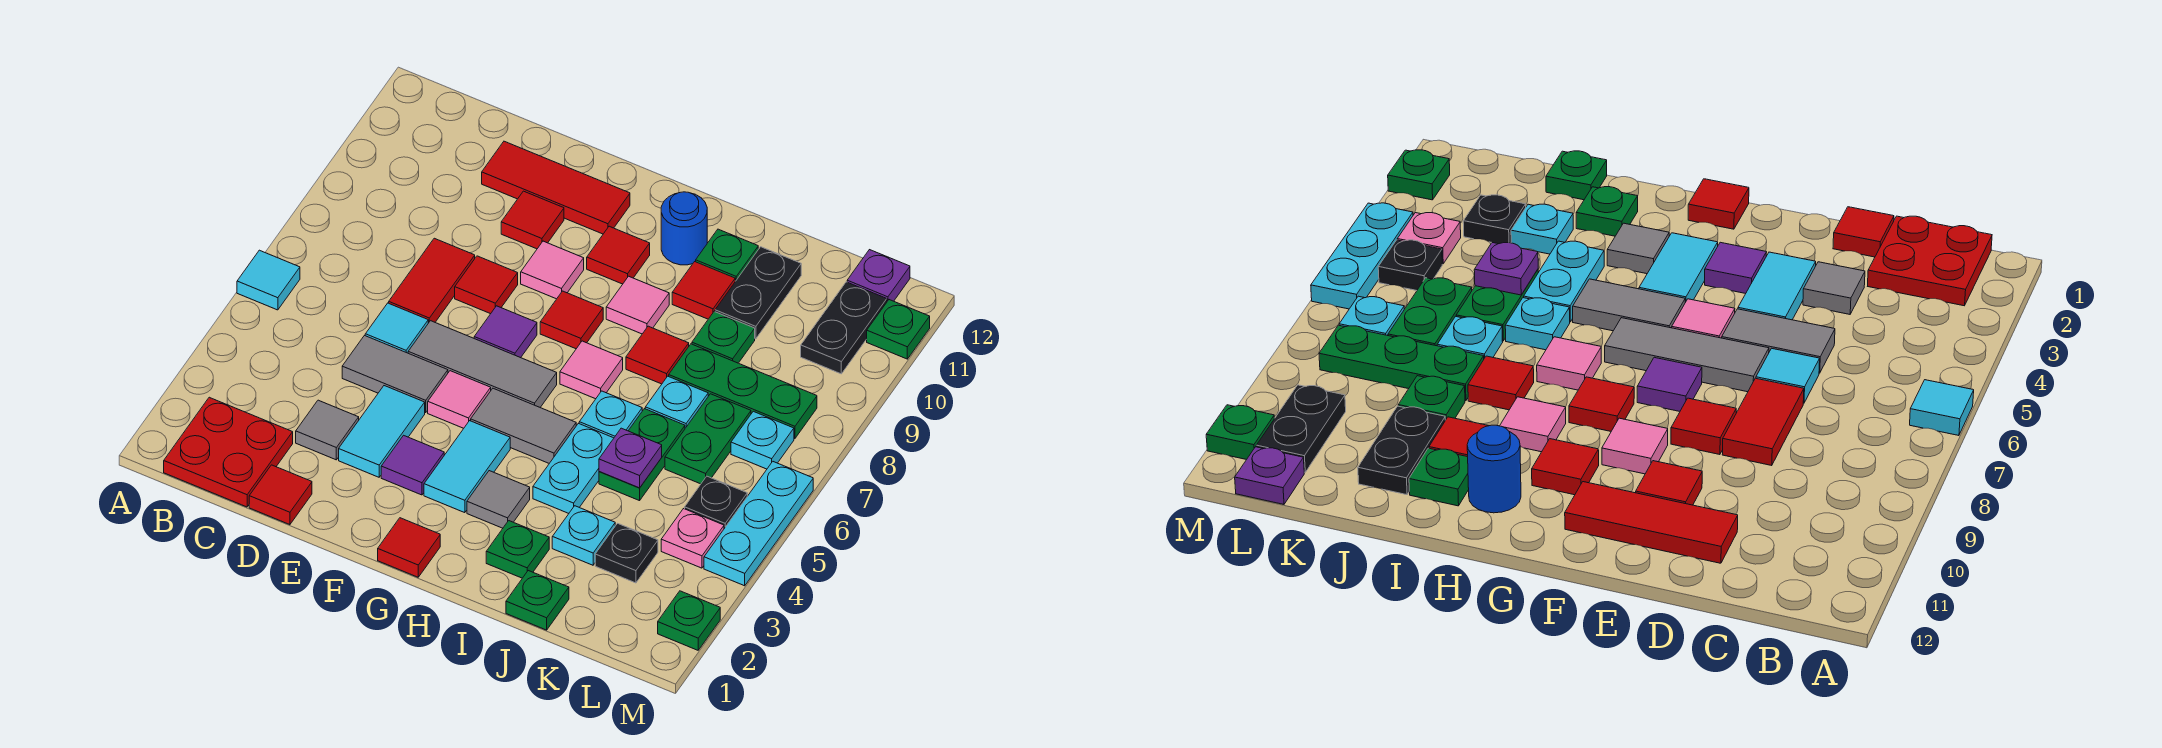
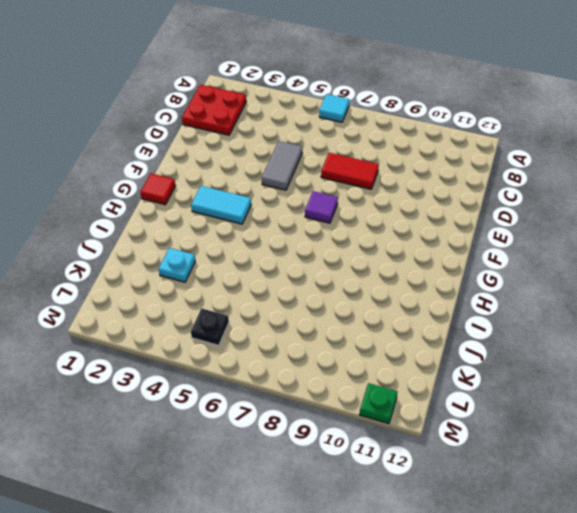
none -> red 1x1 tile [249,465,312,525]
none -> grey 1x1 tile [296,400,359,460]
none -> cyan 1x1 tile [365,303,428,353]
none -> red 1x3 tile [482,141,630,234]

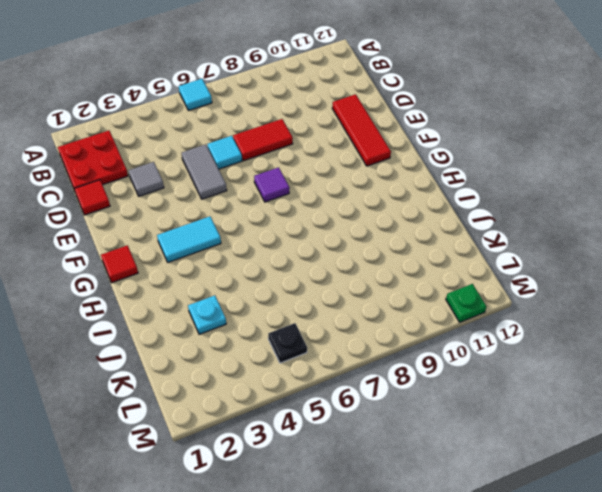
none -> cyan 1x2 tile [339,386,425,477]
none -> grey 1x3 tile [408,321,557,407]
none -> red 1x1 tile [455,256,518,314]
none -> red 1x1 tile [501,191,564,249]

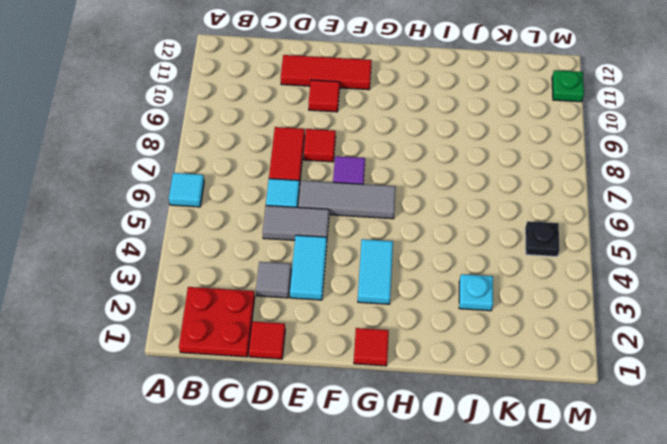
none -> purple 1x1 tile [381,435,444,495]
none -> pink 1x1 tile [428,371,491,428]
none -> pink 1x1 tile [521,241,584,299]
none -> grey 1x2 tile [471,388,576,463]

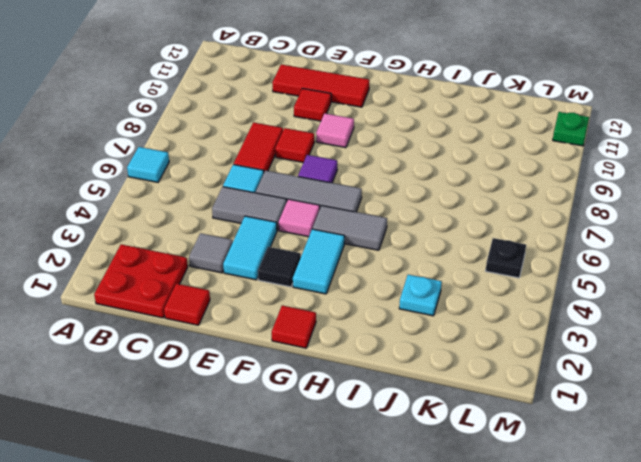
black 1x1 tile [258,247,301,287] -> purple 1x1 tile [381,435,444,495]
none -> red 1x1 tile [540,291,603,349]
none -> red 1x1 tile [587,226,650,284]
none -> grey 1x1 tile [467,471,530,528]
none -> pink 1x1 tile [560,341,623,399]

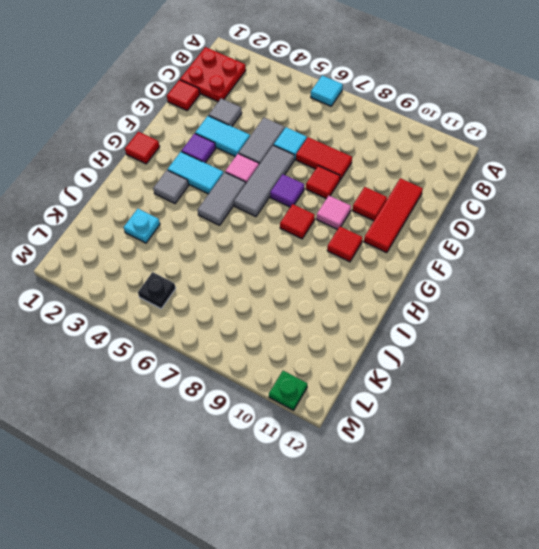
none -> pink 1x1 tile [560,341,623,399]
none -> pink 1x1 tile [606,276,669,334]
none -> blue 1x1 round brick [661,192,707,265]
none -> green 1x1 plate [486,521,549,578]

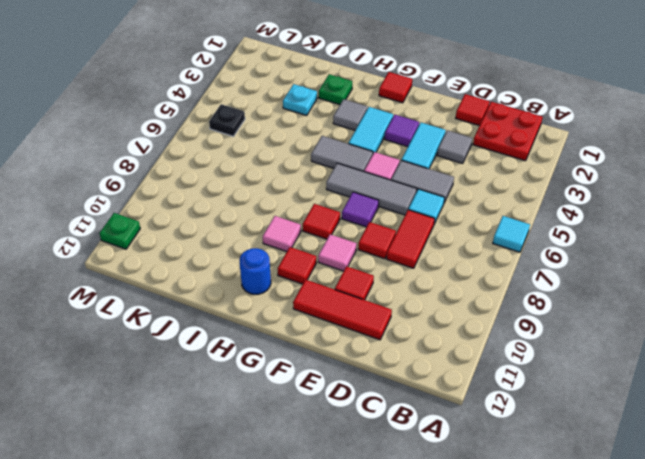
none -> pink 1x1 tile [560,341,623,399]
none -> cyan 1x2 plate [533,423,614,513]
none -> cyan 1x1 plate [579,391,642,438]
none -> red 1x1 tile [626,326,689,384]

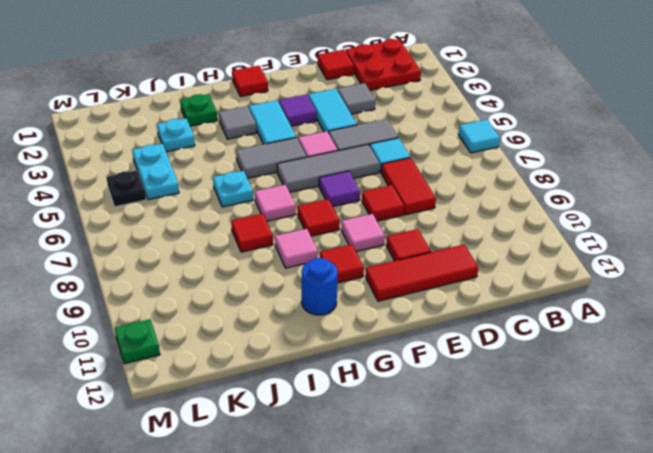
cyan 1x2 plate [132,144,179,200] -> cyan 1x2 plate moved to [533,423,614,513]
none -> red 1x1 tile [672,262,735,319]
none -> green 1x1 plate [696,229,758,281]
none -> green 1x1 plate [506,571,569,630]
none -> green 1x2 plate [599,409,685,501]

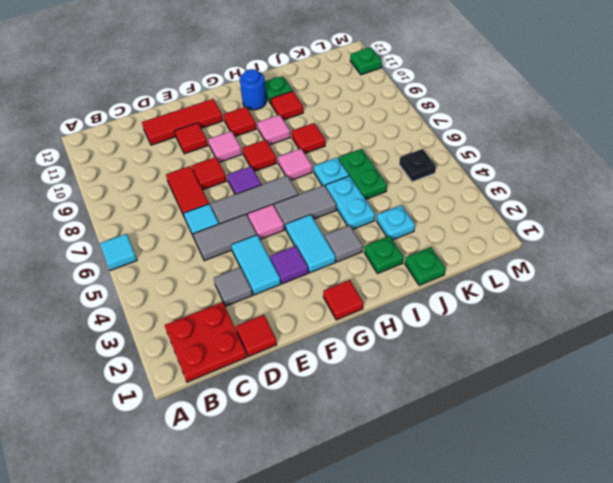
none -> cyan 1x1 plate [645,376,708,428]
none -> green 1x3 plate [669,344,817,439]
none -> green 1x1 plate [692,312,755,363]
none -> black 1x2 plate [715,247,801,339]

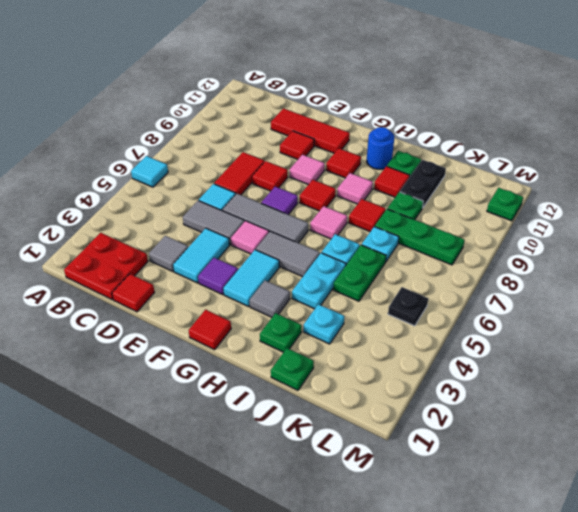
none -> black 1x1 plate [595,523,658,583]
none -> green 1x2 plate [665,394,751,484]
none -> pink 1x1 plate [661,509,724,568]
none -> cyan 1x1 plate [731,411,794,469]

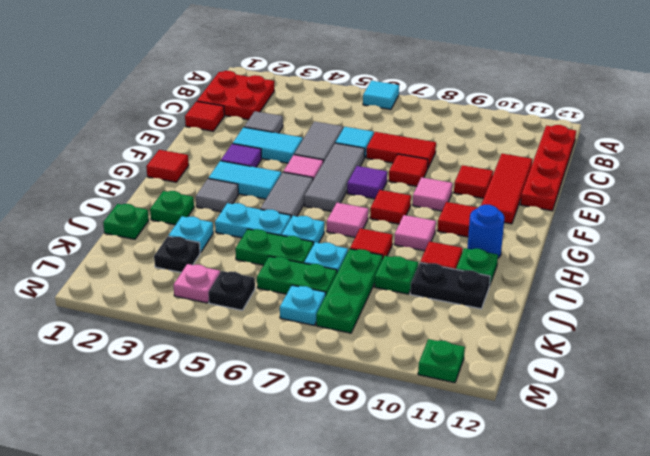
red 1x4 plate [520,125,576,211] -> none
none -> black 1x2 plate [801,282,887,374]
none -> purple 1x1 plate [847,250,910,301]
none -> green 1x1 plate [658,591,720,650]
none -> cyan 1x3 plate [704,462,813,586]

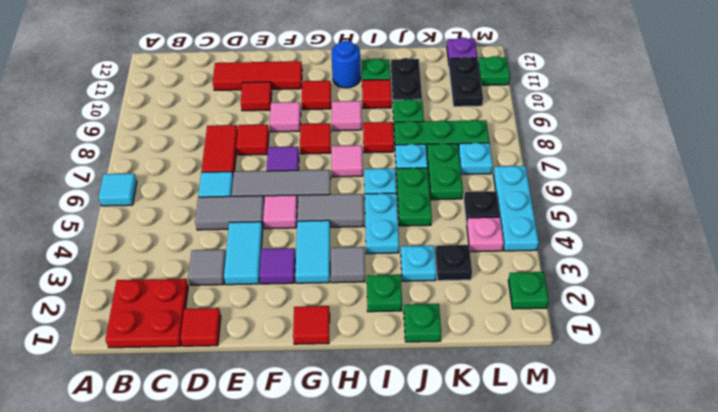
none -> purple 1x1 plate [599,428,662,488]

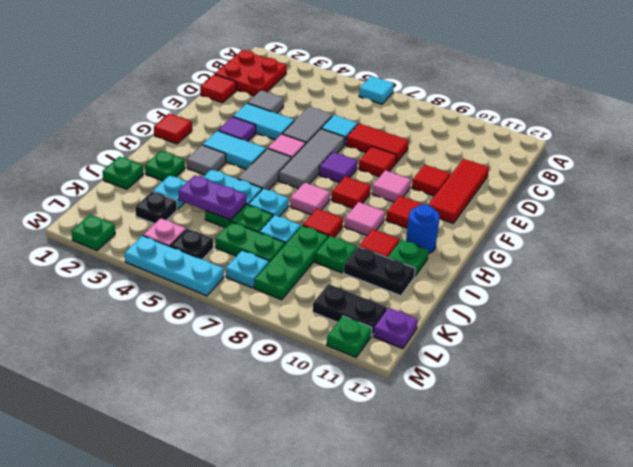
purple 1x2 plate [179,175,246,220] -> purple 1x1 plate [599,428,662,488]

